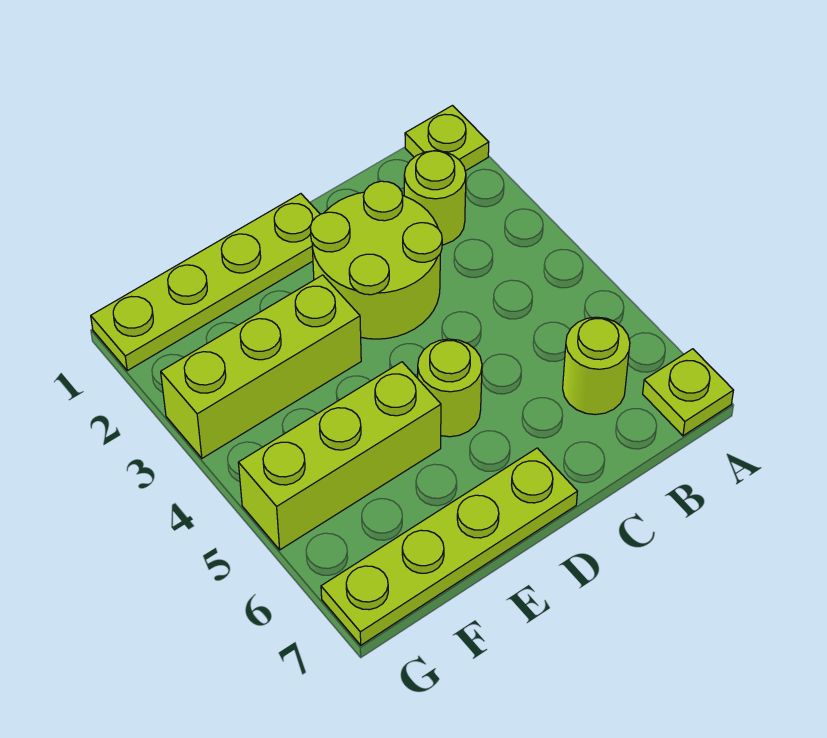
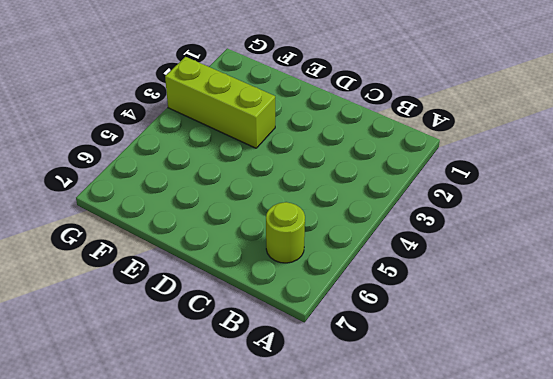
none -> lime 1x1 plate [405,106,489,171]
none -> lime 1x1 plate [643,349,734,436]

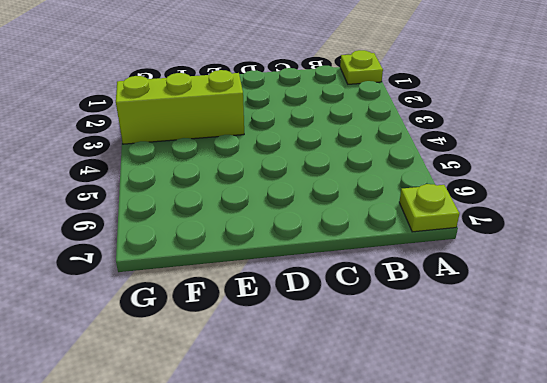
none -> lime 1x1 round brick [404,151,466,245]
none -> lime 1x1 round brick [563,317,630,415]

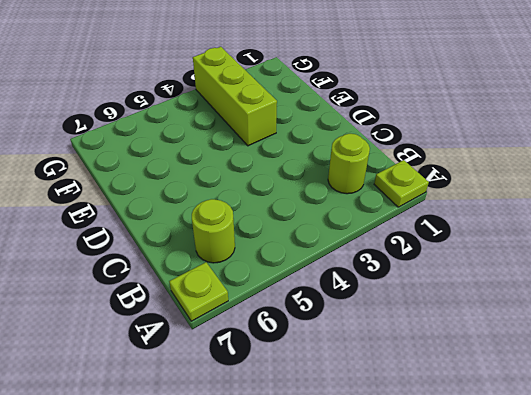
none -> lime 2x2 round brick [310,181,442,339]
none -> lime 1x4 plate [91,194,320,371]

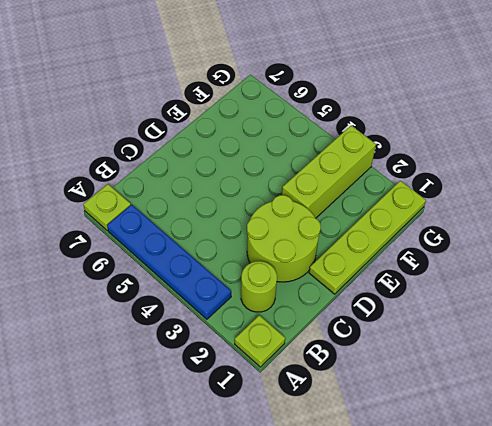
blue 1x4 plate [107,205,231,319] -> none
none -> lime 1x1 round brick [563,317,630,415]
none -> lime 1x1 round brick [418,339,482,437]

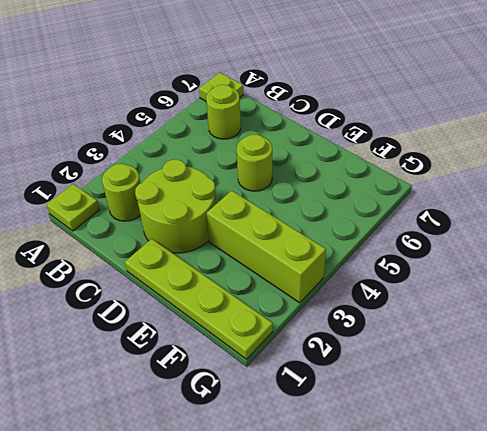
none -> lime 1x4 plate [321,448,577,645]
none -> lime 1x3 brick [238,362,441,550]

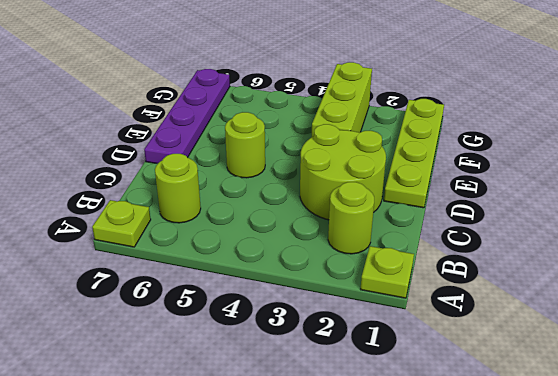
purple 1x4 plate [144,69,230,164] -> lime 1x4 plate [321,448,577,645]
none -> lime 1x3 brick [238,362,441,550]

